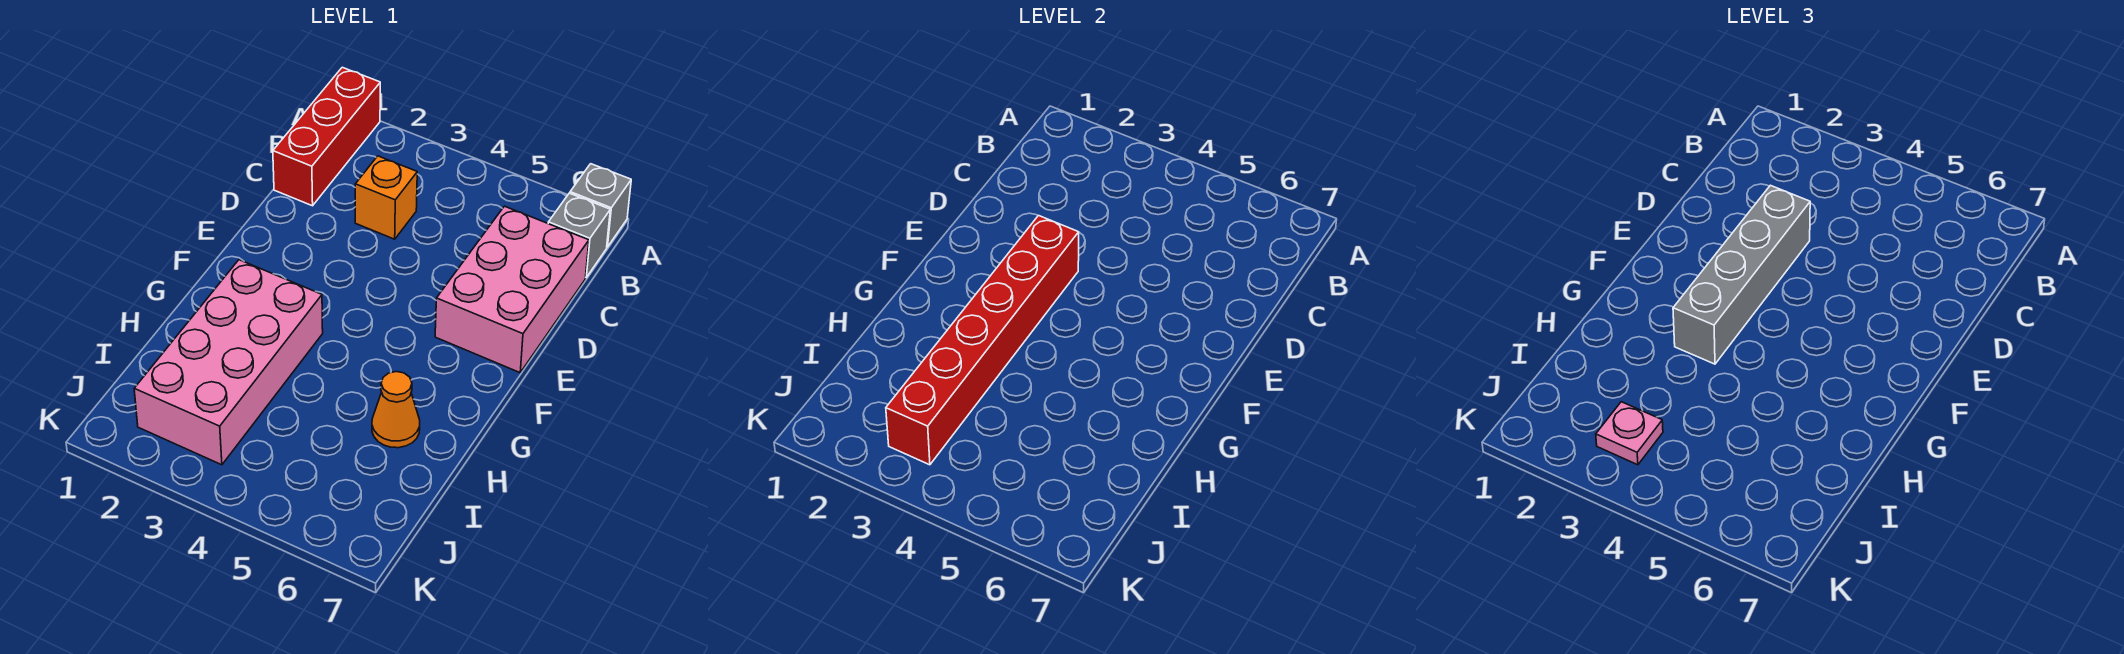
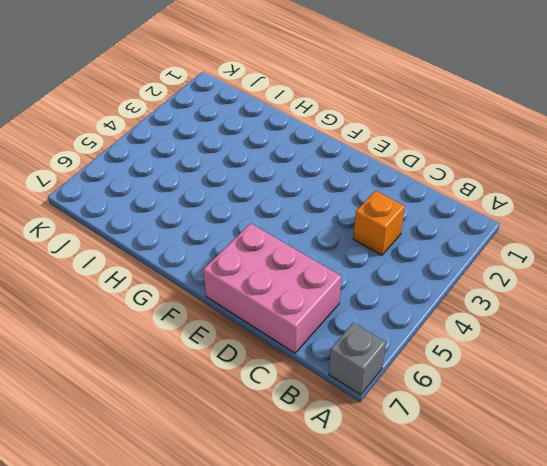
none -> red 1x3 brick [273,67,380,206]
none -> grey 1x1 brick [548,193,610,277]

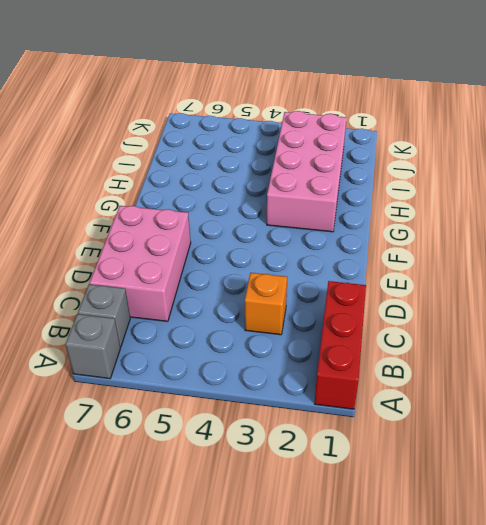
none -> orange 1x1 cone [372,372,420,448]
none -> red 1x6 brick [886,216,1079,465]

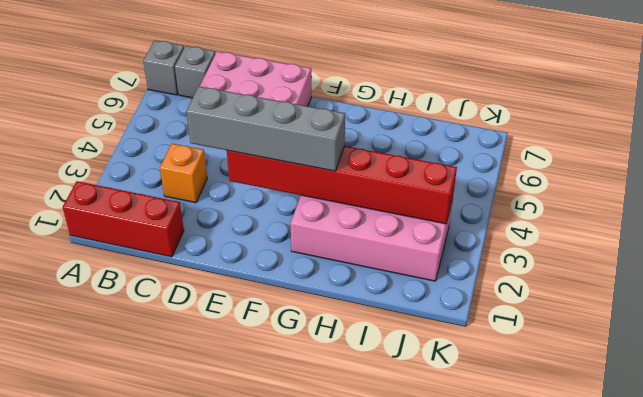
none -> orange 1x1 cone [372,372,420,448]
none -> pink 1x1 plate [1596,402,1663,465]

